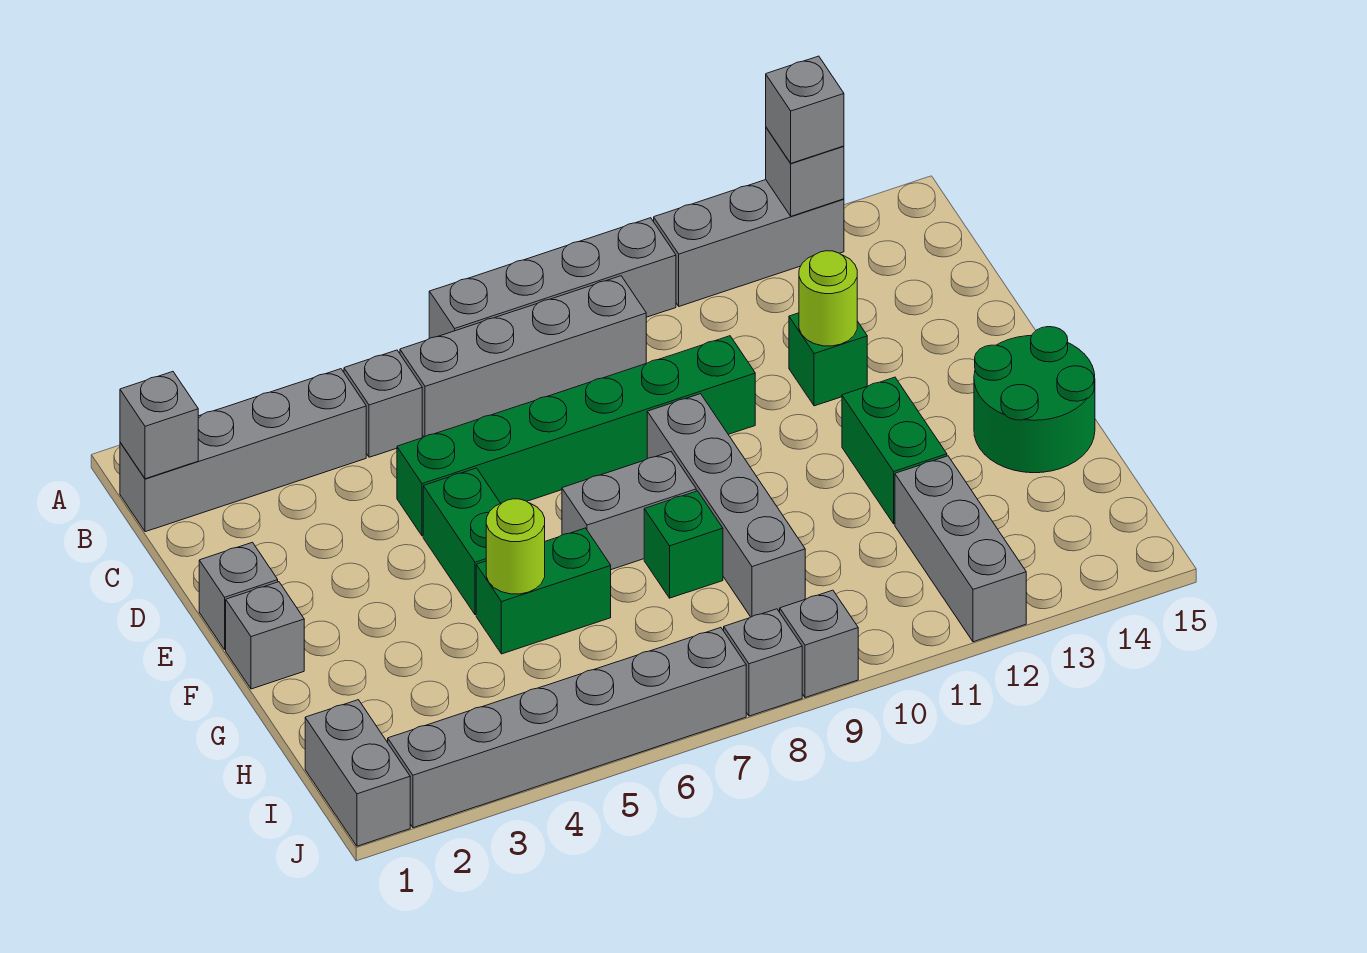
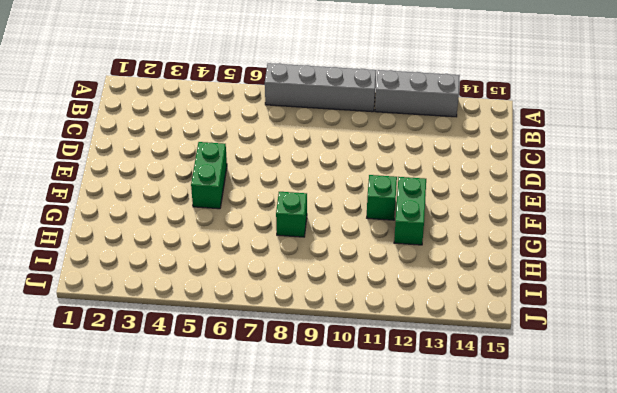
green 1x1 brick [367,175,397,220] -> green 1x1 brick moved to [789,313,867,406]
none -> grey 1x4 brick [120,369,366,532]
none -> grey 1x1 brick [344,350,422,457]
none -> grey 1x4 brick [400,276,646,437]

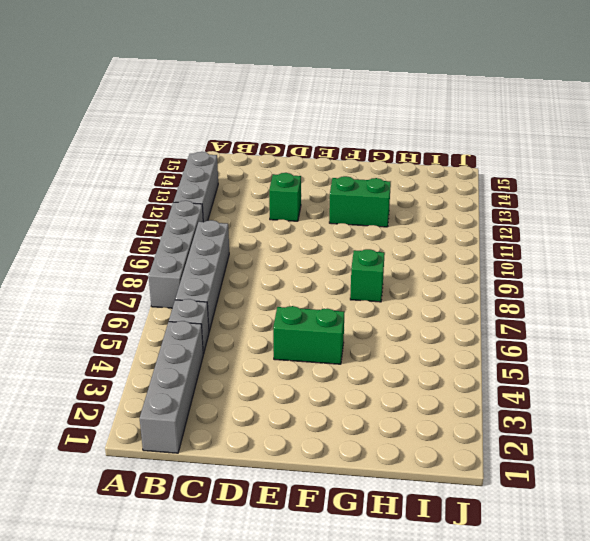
none -> green 1x6 brick [397,336,755,536]
none -> grey 1x1 brick [199,542,278,649]
none -> grey 1x4 brick [647,394,805,617]

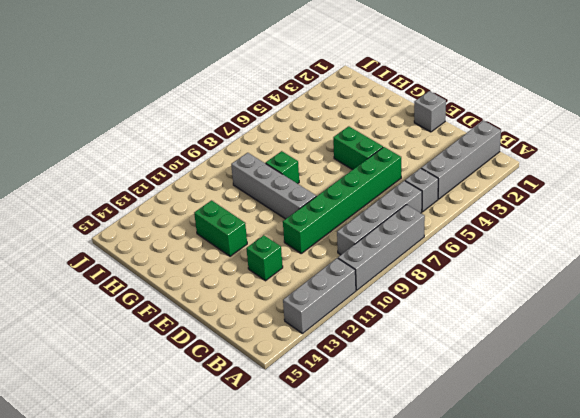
none -> grey 1x1 brick [226,582,304,689]
none -> grey 1x2 brick [562,452,696,570]
none -> green 2x2 round brick [974,327,1095,473]

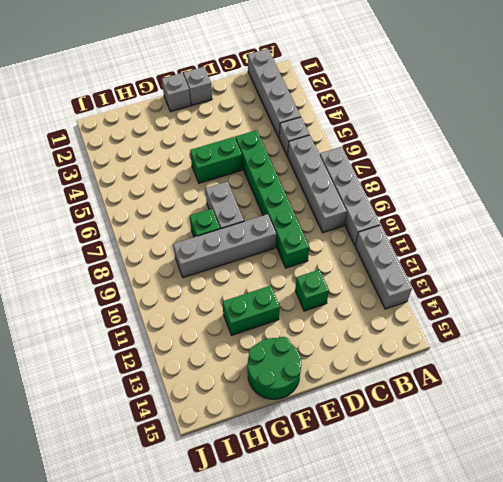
none -> green 1x2 brick [476,528,611,654]
none -> grey 1x3 brick [895,456,1026,642]
none -> grey 1x2 brick [305,700,410,846]

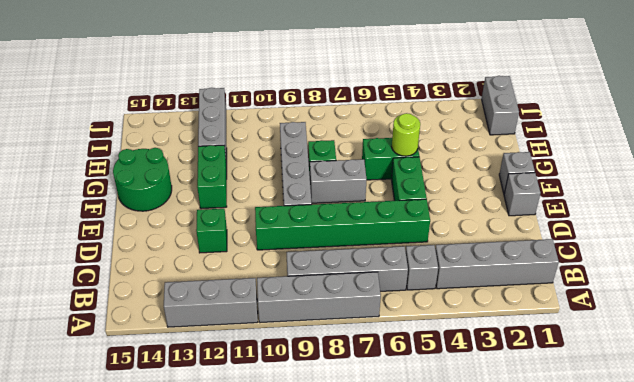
none -> grey 1x6 brick [388,628,746,828]
none -> grey 1x1 brick [724,609,802,716]
none -> grey 1x1 brick [780,590,858,698]

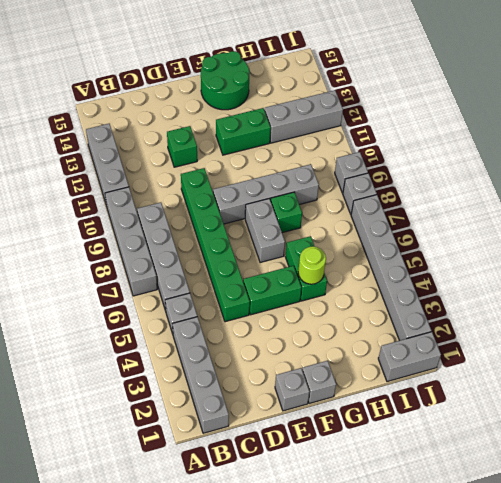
none -> grey 1x1 brick [766,128,844,216]
none -> grey 1x1 brick [120,372,198,479]
none -> lime 1x1 round brick [799,251,857,346]

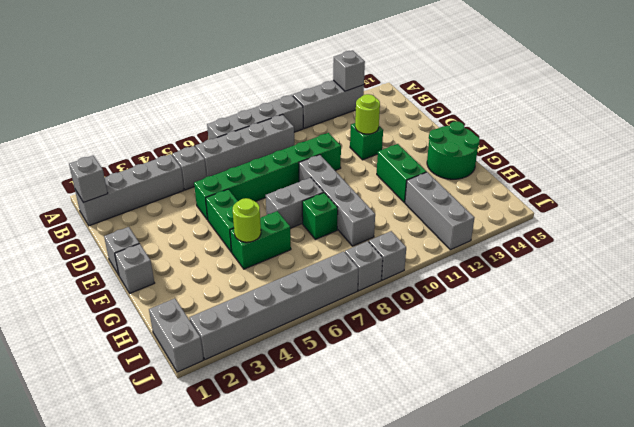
none -> grey 1x1 brick [766,56,844,163]

